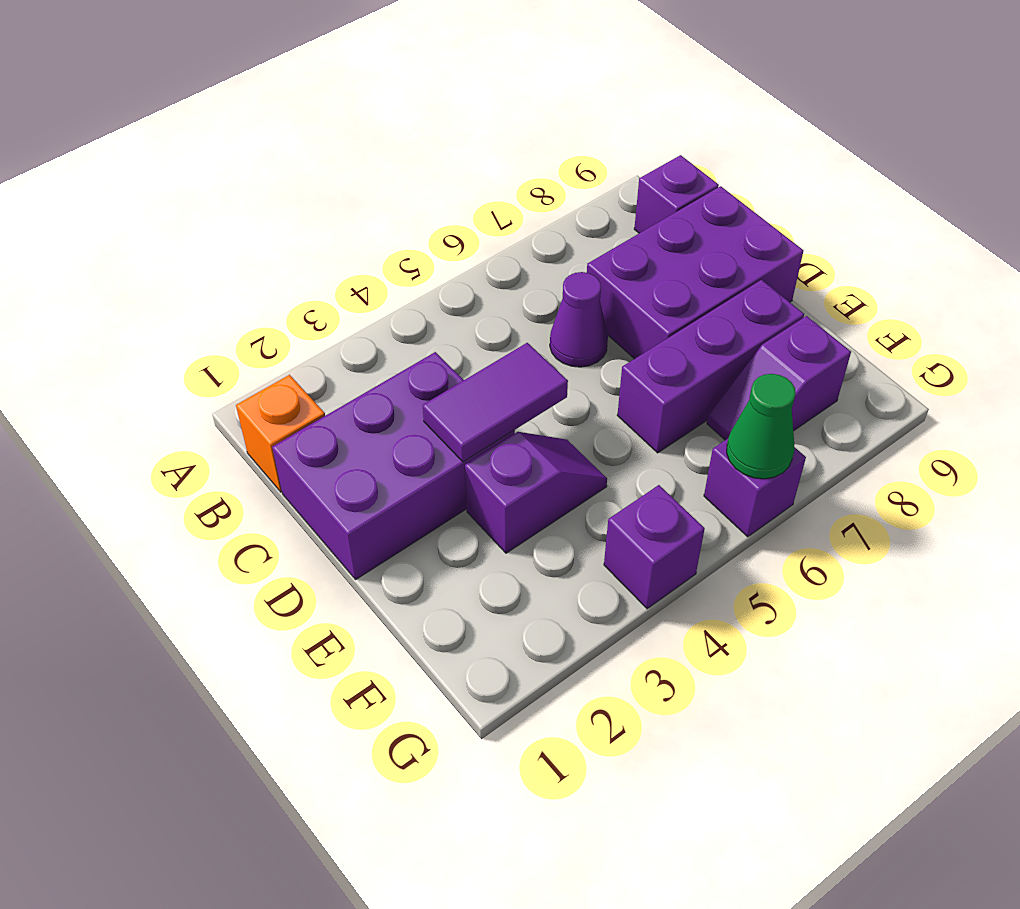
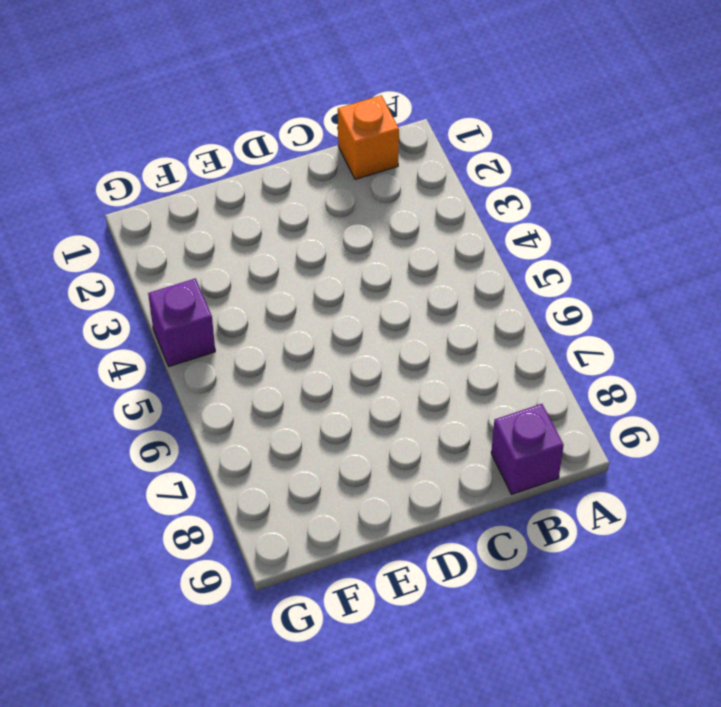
none -> purple 2x3 brick [272,352,515,579]
none -> purple 1x1 cone [550,272,608,367]
none -> purple 2x3 brick [587,186,803,359]

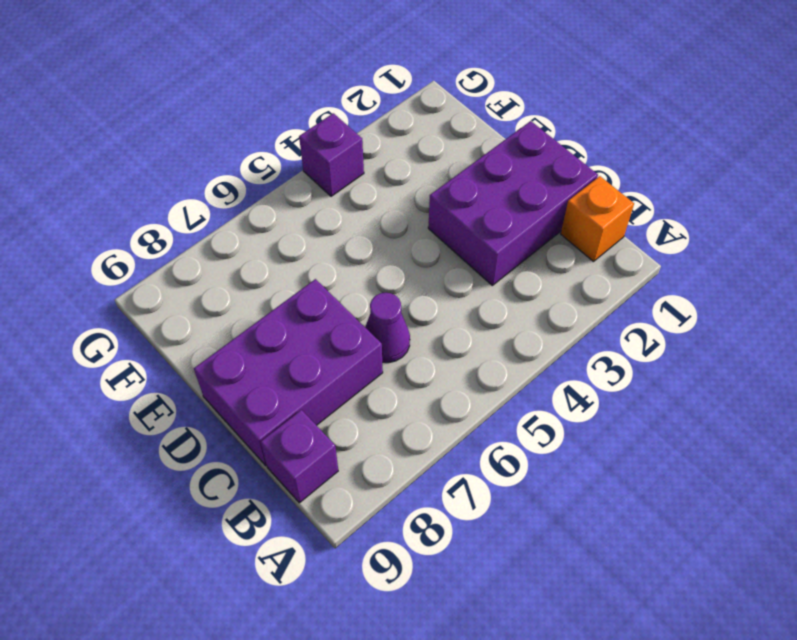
none -> purple 1x2 slope [465,432,607,553]
none -> purple 1x3 brick [617,280,804,453]
none -> purple 1x2 slope [707,316,851,440]

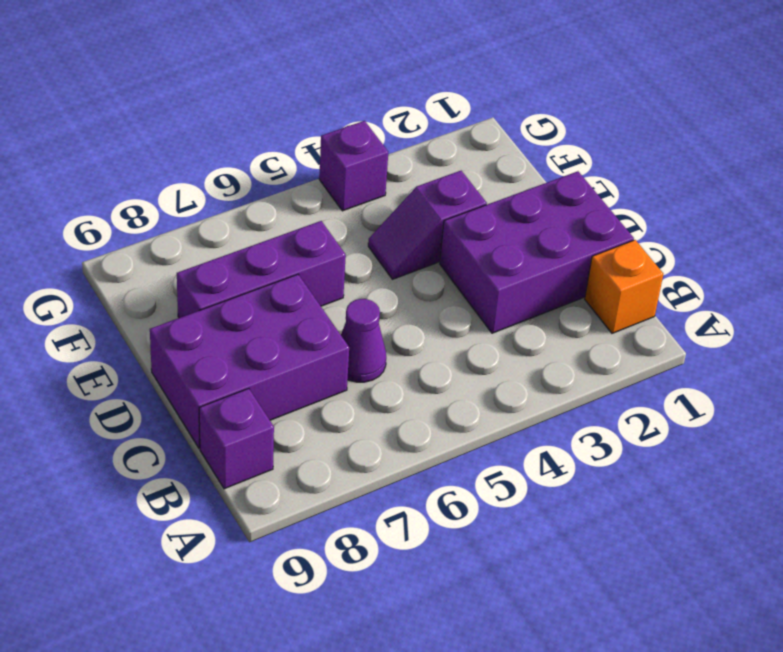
none -> purple 1x2 slope [707,316,851,440]
none -> purple 1x1 brick [704,439,806,537]
none -> purple 1x2 tile [423,343,568,462]

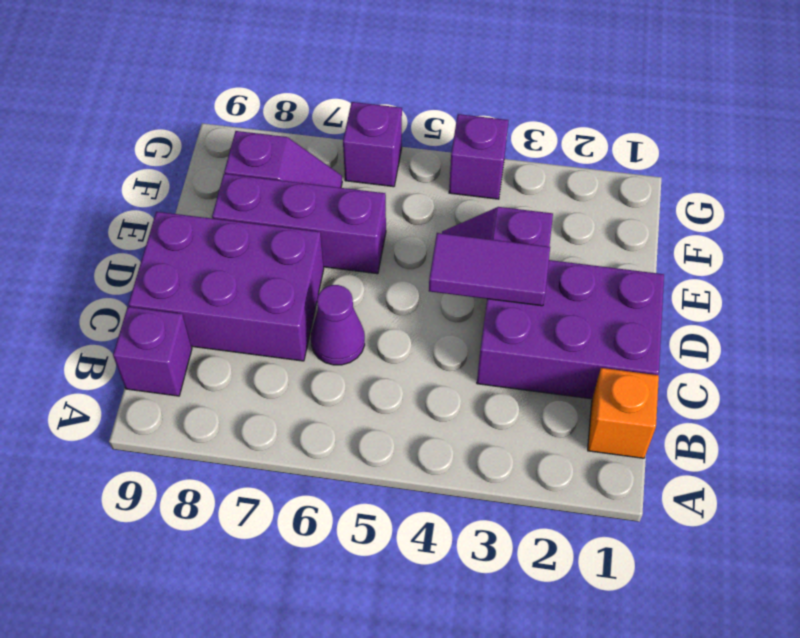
none -> green 1x1 cone [727,374,796,479]

